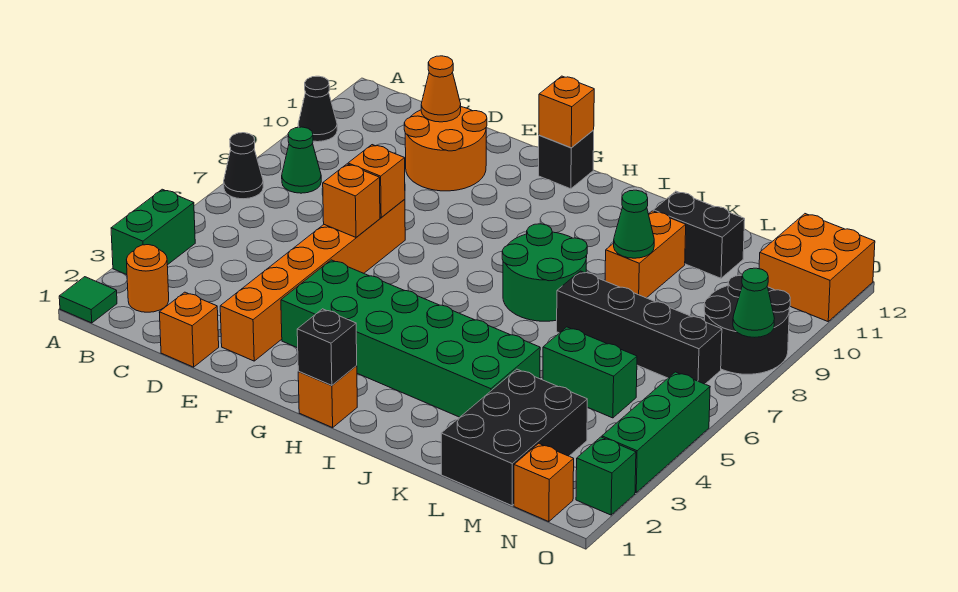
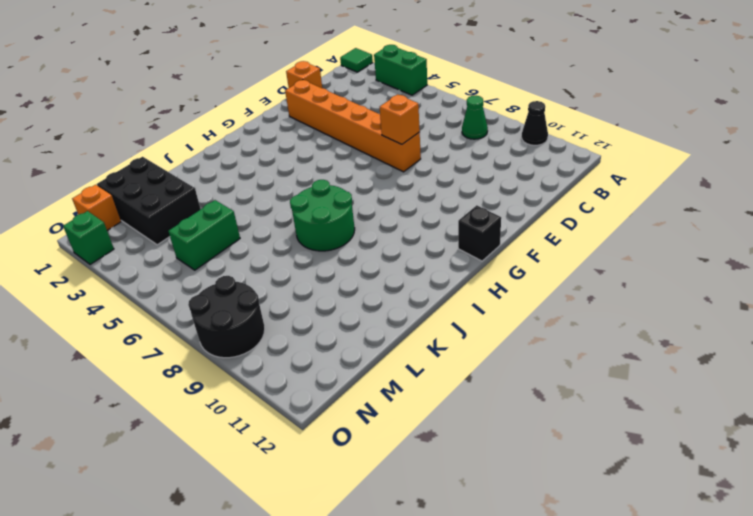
none -> black 1x1 cone [224,133,263,199]
none -> orange 1x1 round brick [126,245,169,312]
none -> orange 2x2 round brick [404,107,487,191]
none -> green 2x6 brick [281,260,540,417]

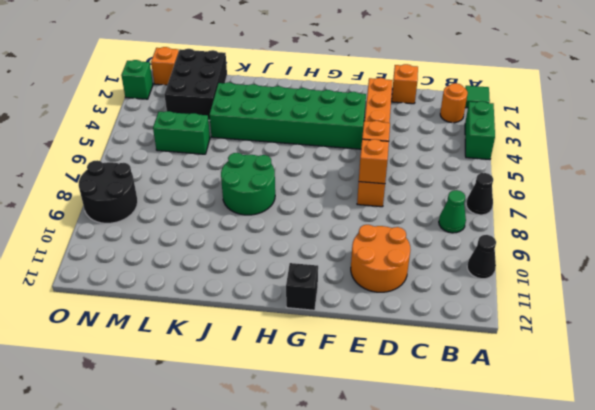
none -> orange 1x1 brick [298,366,357,428]
none -> black 1x4 brick [557,271,722,384]
none -> orange 1x2 brick [605,211,686,298]
none -> black 1x2 brick [653,191,745,278]

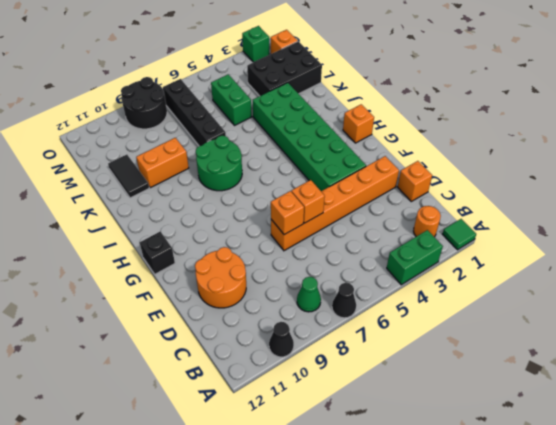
black 1x2 tile [108,155,149,198] -> black 1x2 brick [653,191,745,278]
none -> orange 2x2 brick [759,214,875,321]
none -> green 1x3 brick [602,372,710,493]
none -> orange 1x1 cone [421,56,461,122]
none -> orange 1x1 brick [539,76,594,148]

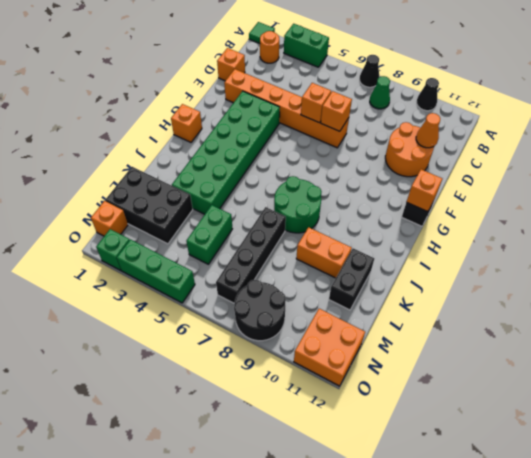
none -> black 1x1 brick [297,309,357,385]
none -> green 1x1 cone [614,190,654,258]
none -> green 1x1 cone [733,268,774,337]

